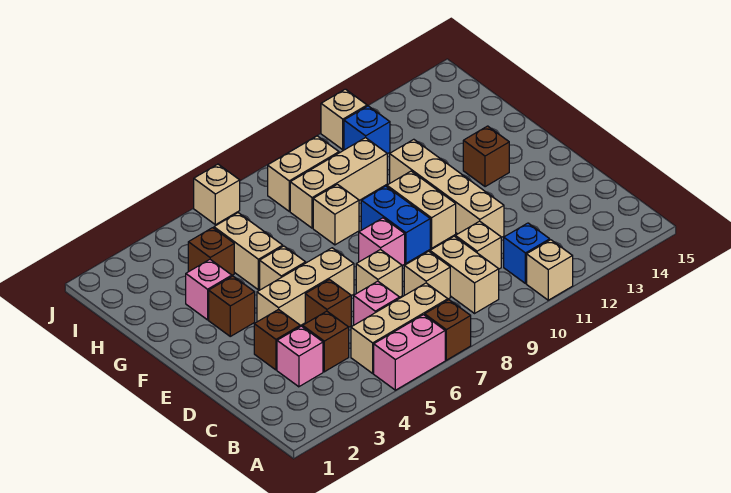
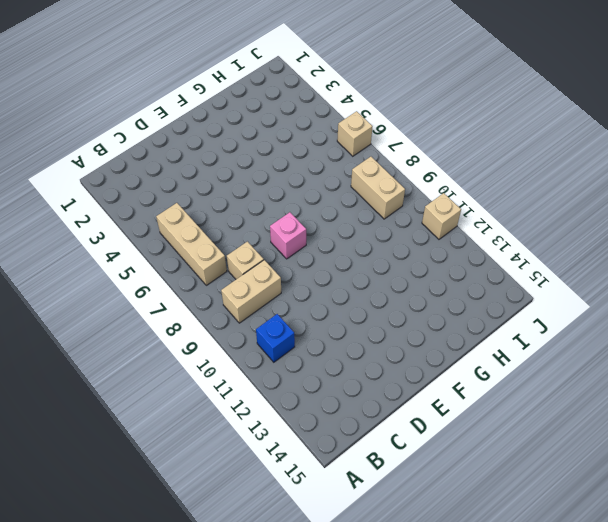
none -> pink 1x2 brick [374,315,445,390]
none -> brown 1x1 brick [425,300,471,360]
none -> tan 1x1 brick [527,240,573,300]
none -> pink 1x1 brick [277,326,323,387]

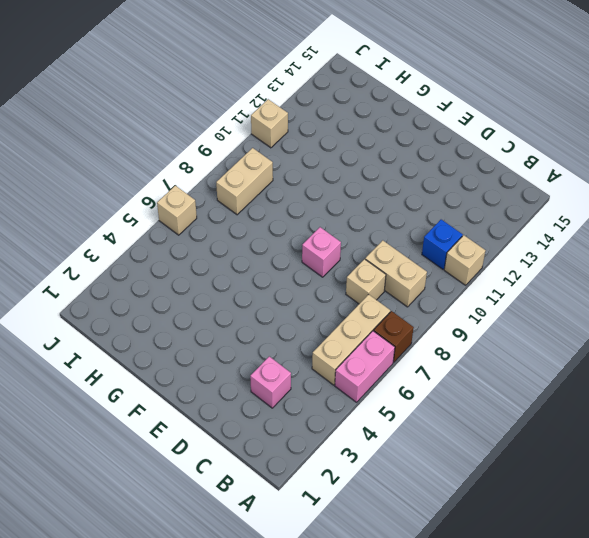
none -> brown 1x1 brick [303,311,349,372]
none -> pink 1x1 brick [354,281,400,325]
none -> tan 1x1 brick [455,221,501,269]
none -> brown 1x1 brick [254,309,300,370]

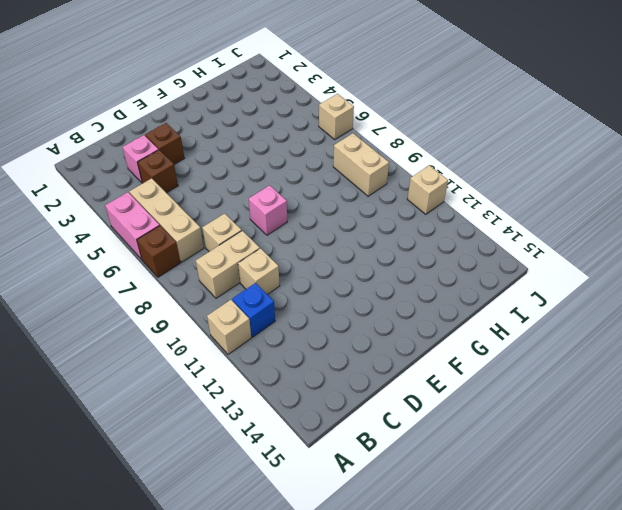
none -> pink 1x1 brick [354,281,400,325]
none -> brown 1x1 brick [305,280,351,327]
none -> tan 1x1 brick [356,249,402,297]
none -> tan 1x4 brick [390,139,504,238]

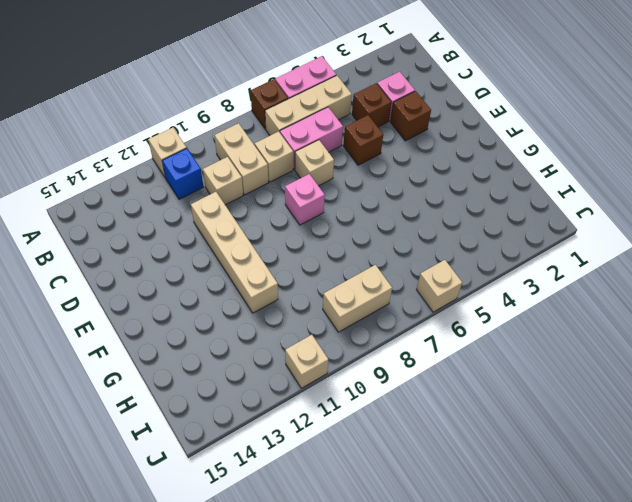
pink 1x2 brick [280,107,343,170] -> pink 1x1 brick [354,281,400,325]
none -> tan 1x3 brick [257,248,354,326]
none -> blue 1x2 brick [361,186,430,263]
none -> tan 1x2 brick [387,171,456,248]
none -> brown 1x1 brick [209,276,255,336]

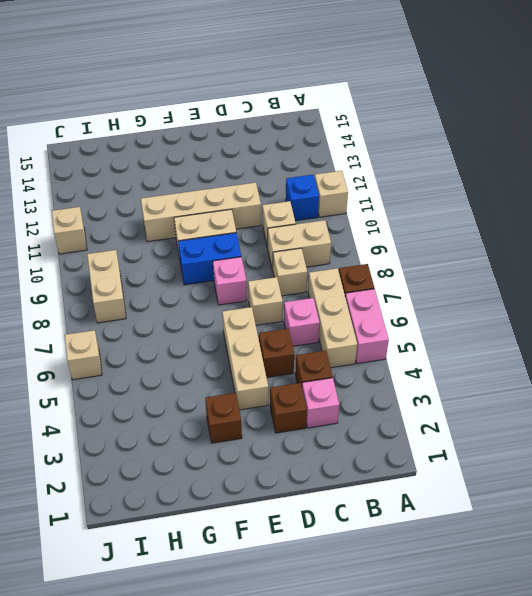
none -> tan 1x1 brick [260,246,306,290]
none -> brown 1x1 brick [463,126,509,187]
none -> pink 1x1 brick [186,260,232,320]
none -> tan 1x2 brick [214,213,283,290]

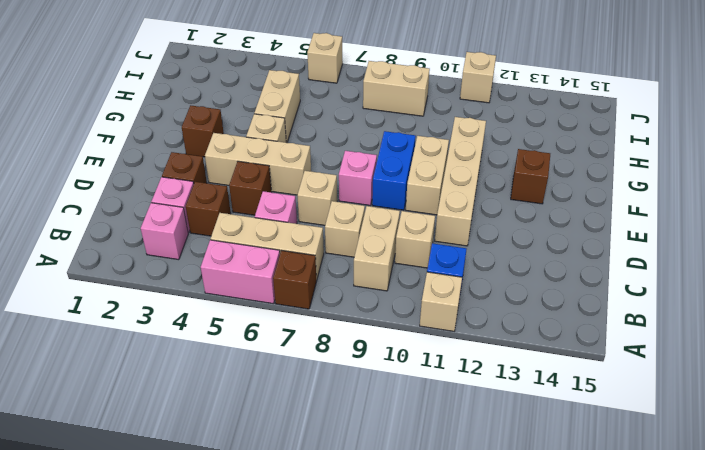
pink 1x1 brick [141,203,188,260] -> pink 1x1 brick moved to [186,260,232,320]
none -> tan 1x1 brick [313,184,359,245]
none -> brown 1x1 brick [188,228,234,275]
none -> tan 1x3 brick [290,138,387,228]
none -> blue 1x1 brick [344,106,390,154]

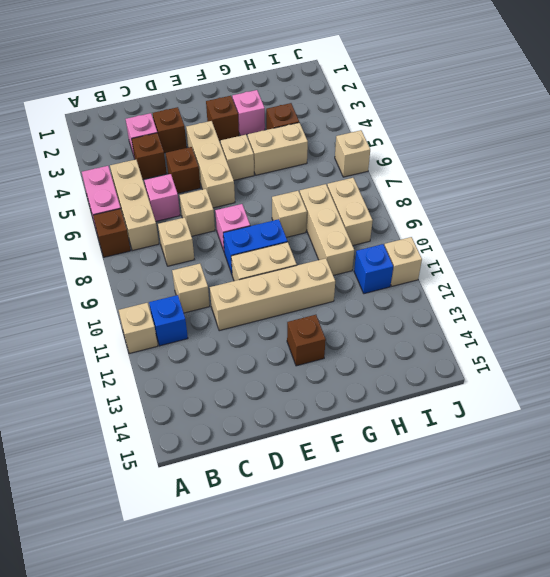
none -> tan 1x2 brick [430,236,499,313]

